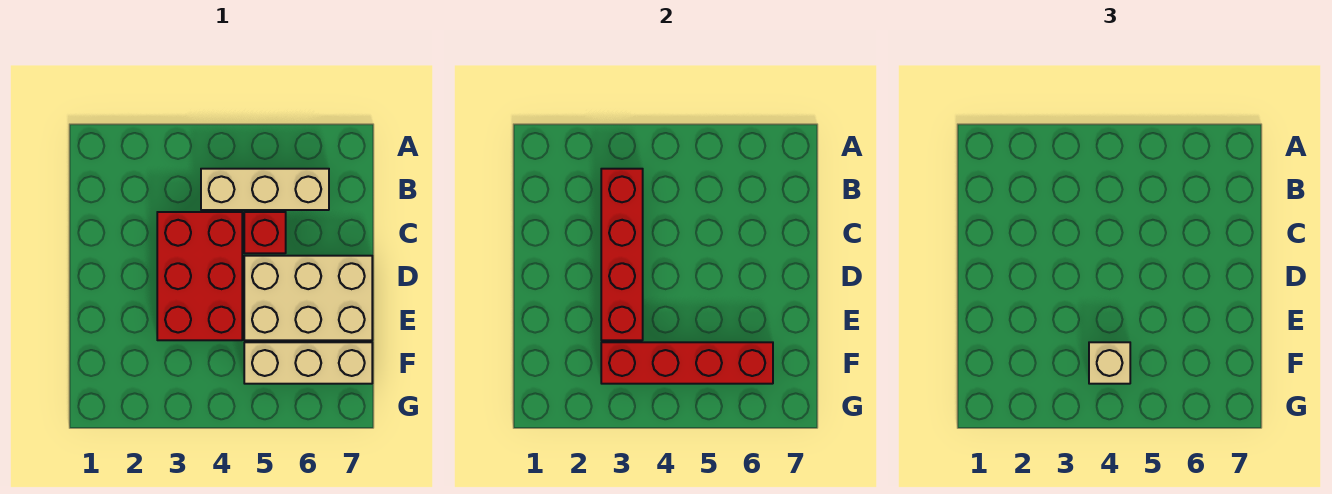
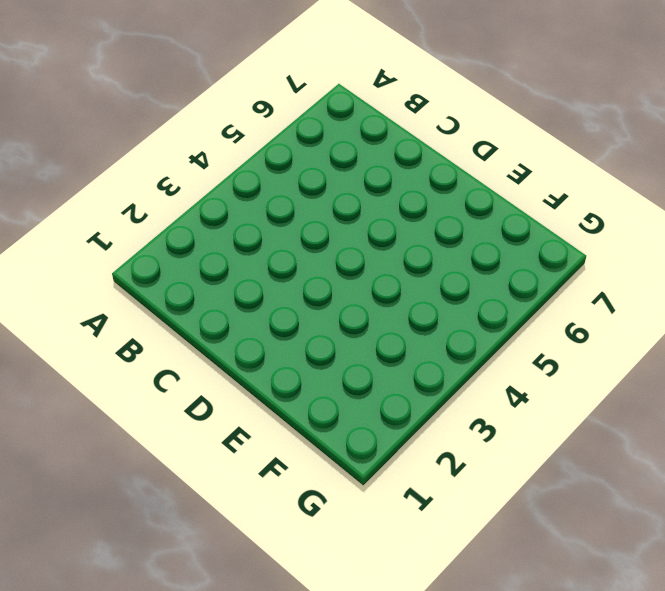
none -> tan 1x3 brick [201,169,329,210]
none -> red 2x3 brick [157,212,242,340]

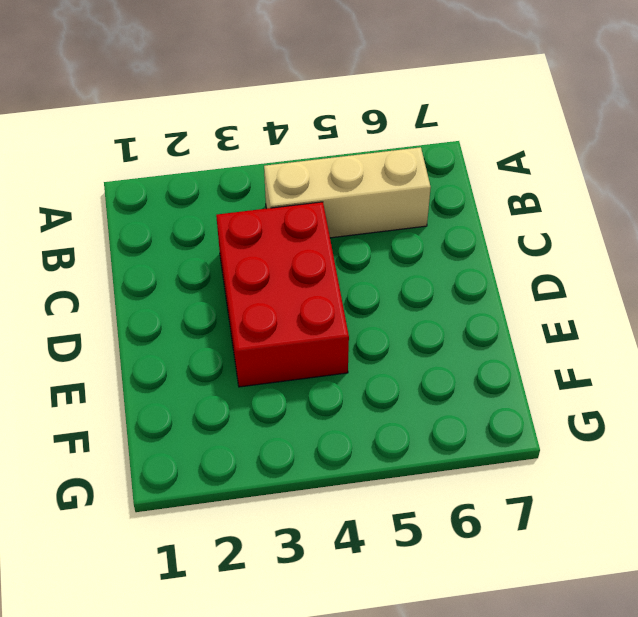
none -> red 1x1 brick [244,212,286,253]
none -> tan 2x3 brick [244,256,372,340]

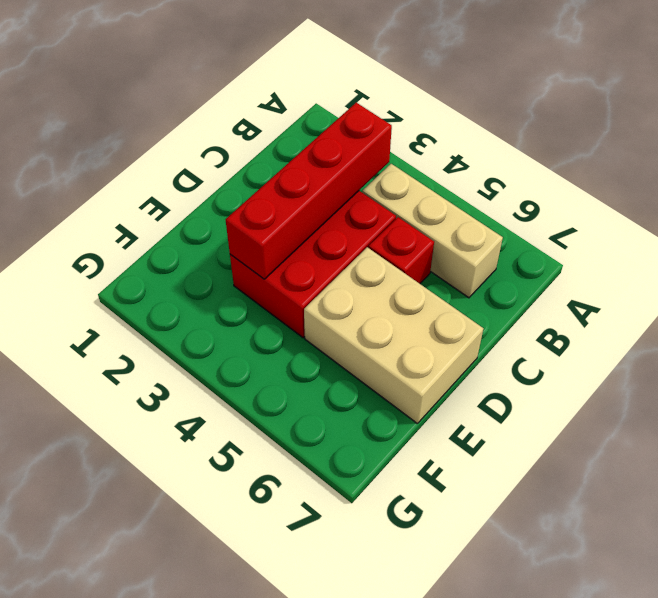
none -> tan 1x3 brick [244,342,372,384]
none -> red 1x4 brick [601,342,773,384]

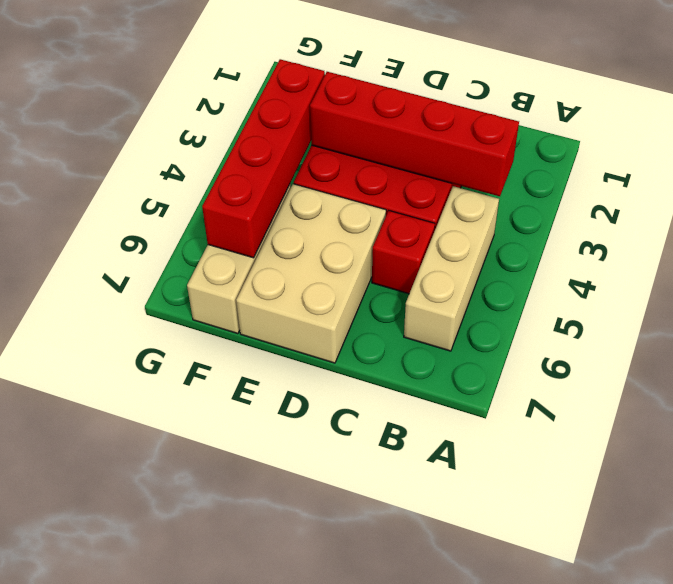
none -> tan 1x1 brick [1089,342,1130,384]

